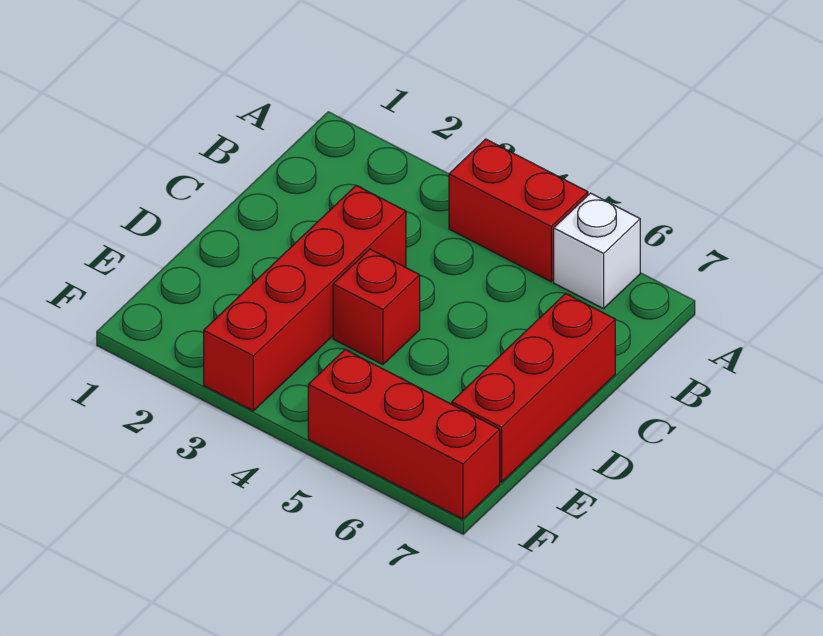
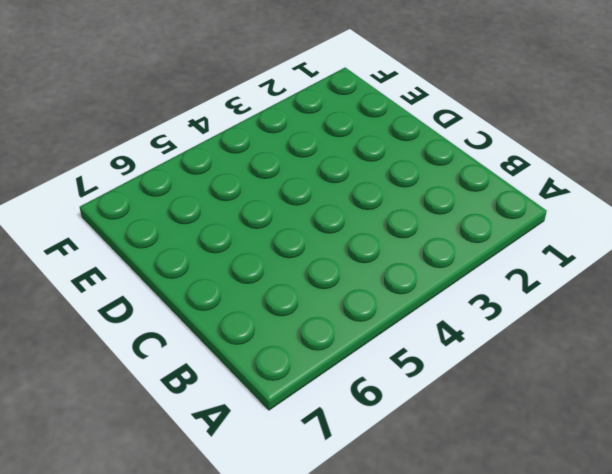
none -> red 1x2 brick [449,139,588,282]
none -> white 1x1 brick [554,193,640,309]

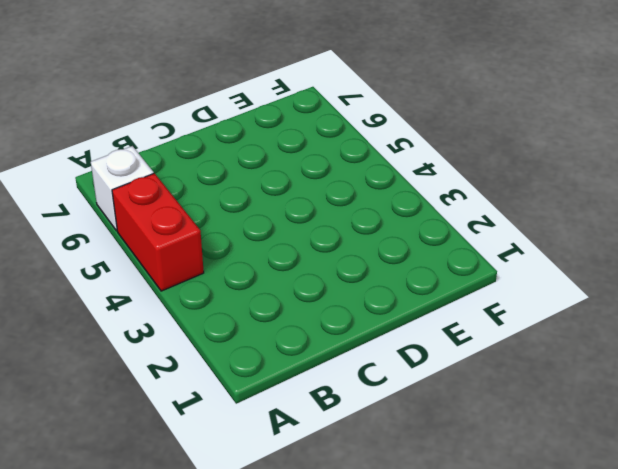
none -> red 1x4 brick [204,186,406,411]
none -> red 1x3 brick [452,294,615,482]

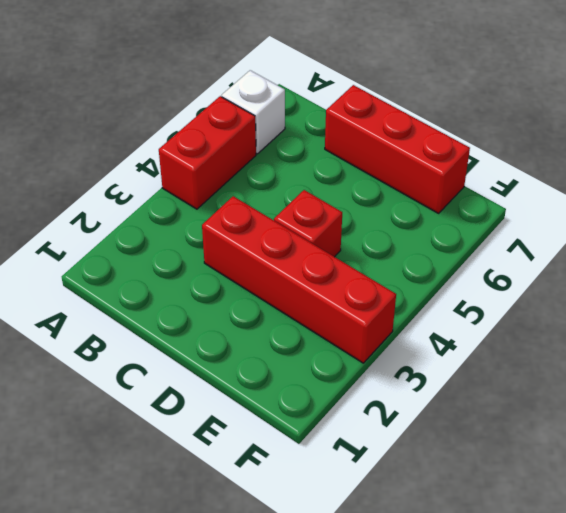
none -> red 1x3 brick [308,350,500,519]

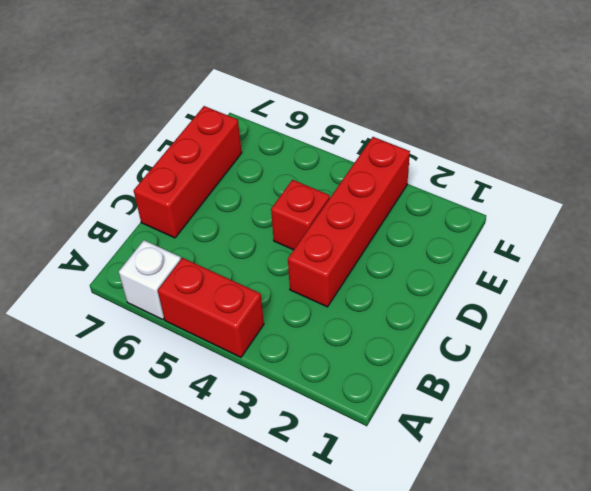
none -> red 1x3 brick [308,350,500,519]

